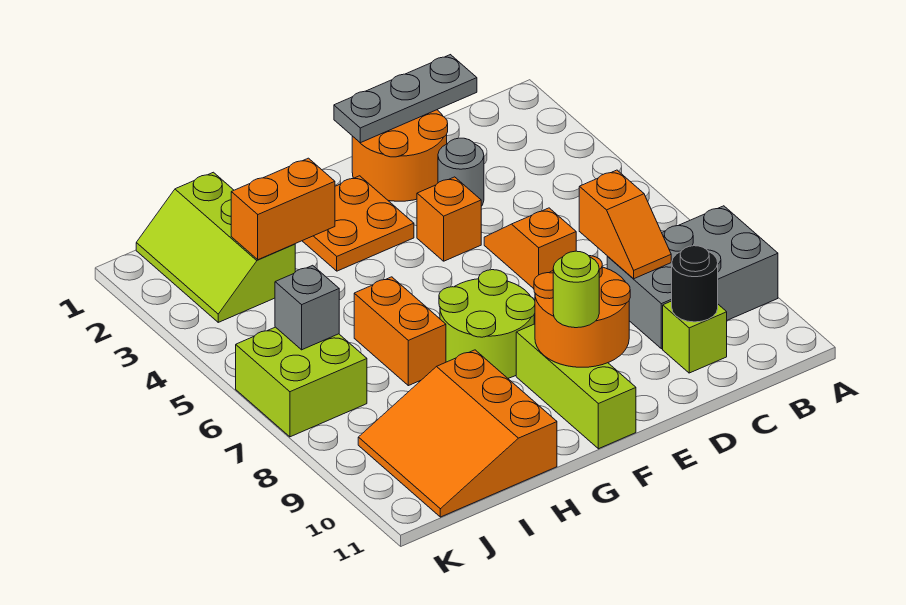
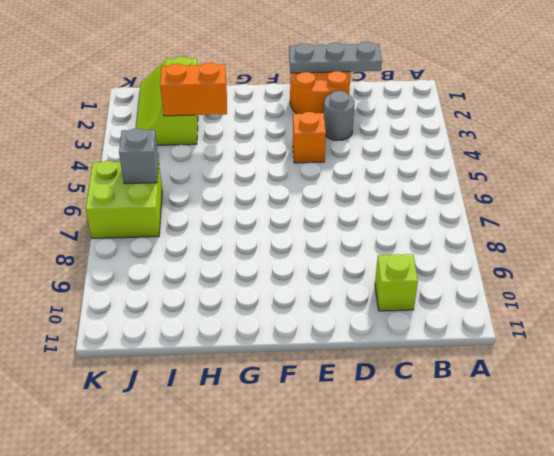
none -> grey 2x3 brick [607,206,778,349]
none -> orange 1x2 slope [484,208,576,289]
none -> orange 2x2 plate [303,176,414,271]

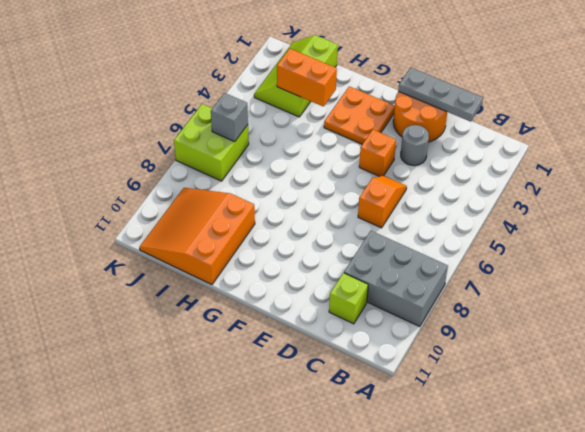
none -> lime 2x2 round brick [439,270,535,378]
none -> lime 1x3 brick [516,324,636,449]
none -> orange 1x2 brick [354,277,446,386]

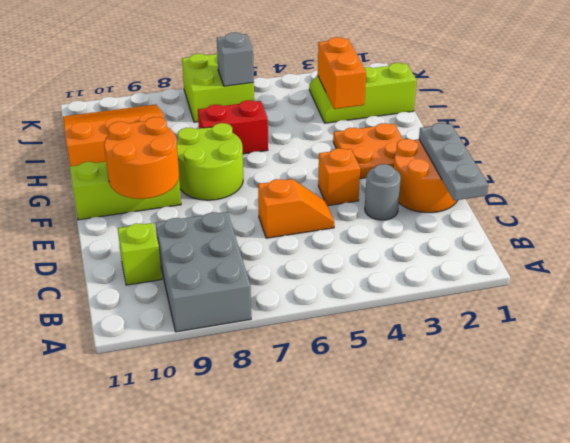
red 1x2 brick [198,100,268,154] -> orange 1x2 brick [354,277,446,386]
none -> orange 1x2 slope [579,170,671,279]
none -> black 1x1 round brick [672,246,718,322]
none -> lime 1x1 round brick [553,251,599,328]

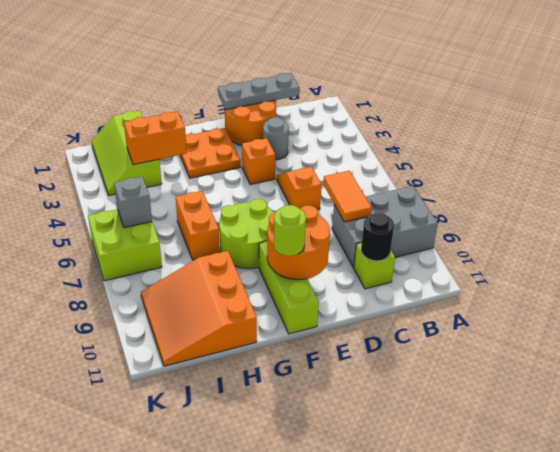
orange 1x2 tile [323,171,372,222] -> orange 1x2 slope [579,170,671,279]

